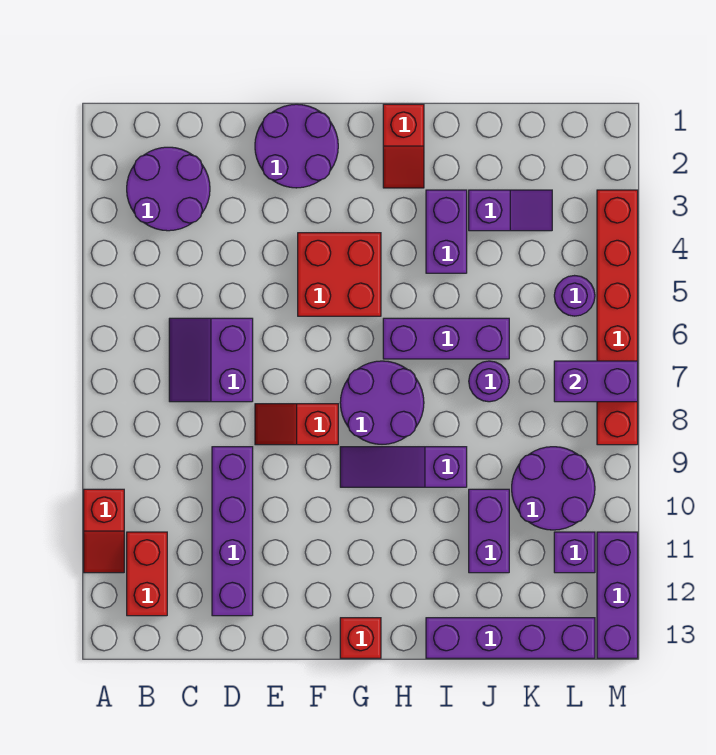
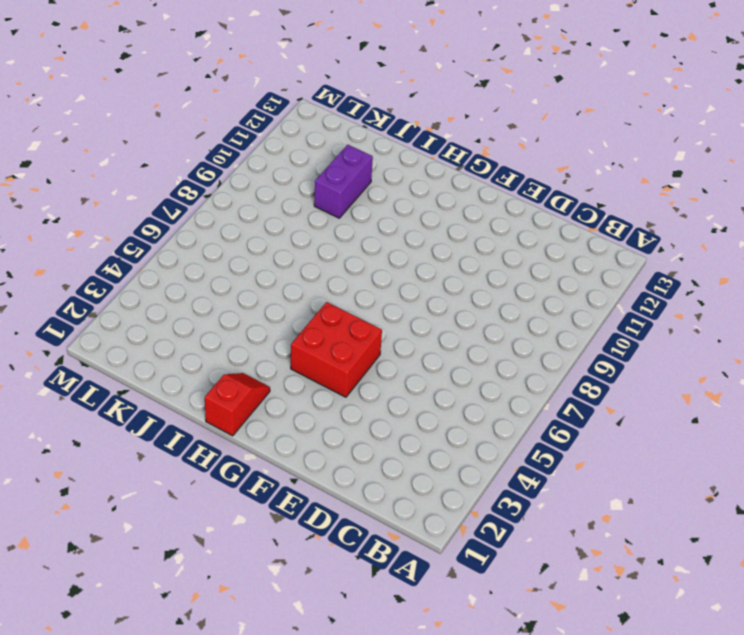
none -> red 1x2 slope [84,489,124,573]
none -> purple 2x2 round brick [127,147,210,231]
none -> red 1x2 brick [127,532,167,616]

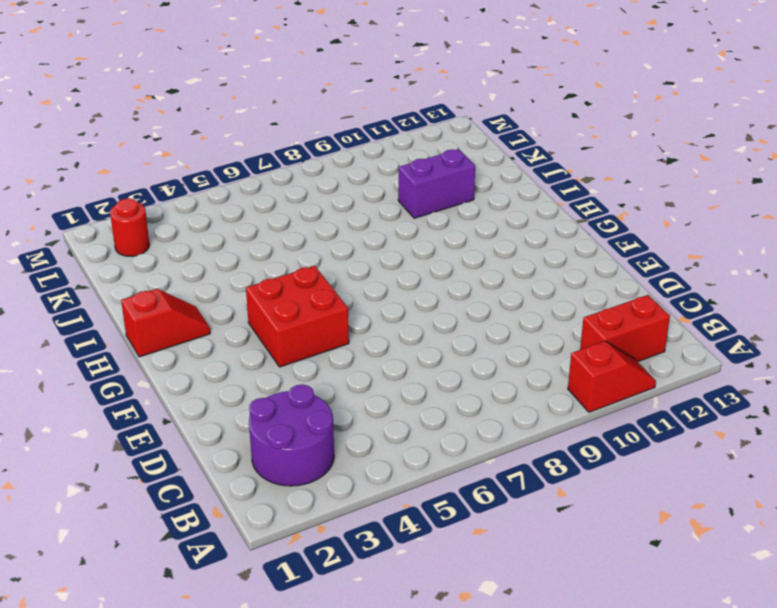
red 1x1 round brick [110,198,150,256] -> none
none -> purple 2x2 slope [169,318,253,402]
none -> purple 1x4 brick [212,447,253,616]
none -> purple 2x2 round brick [255,104,338,188]

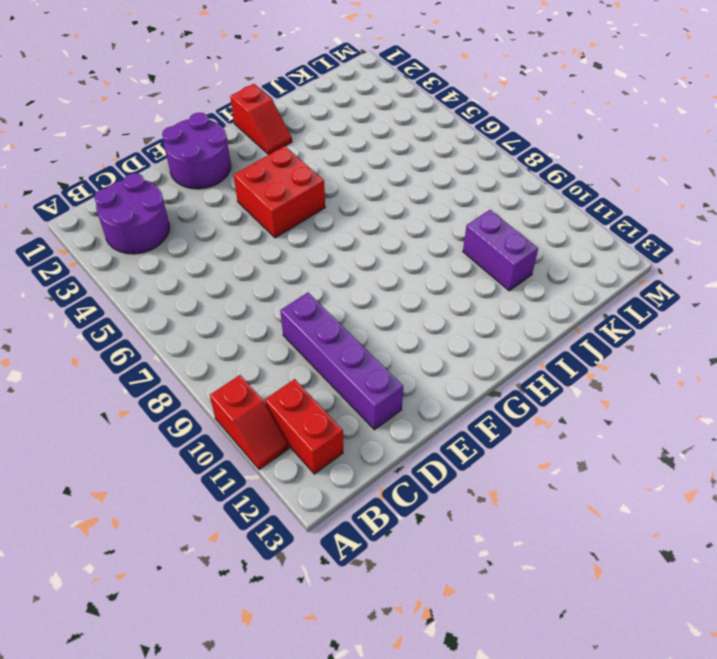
none -> purple 2x2 slope [169,318,253,402]
none -> red 1x2 slope [255,404,338,445]
none -> purple 2x2 round brick [340,361,424,444]

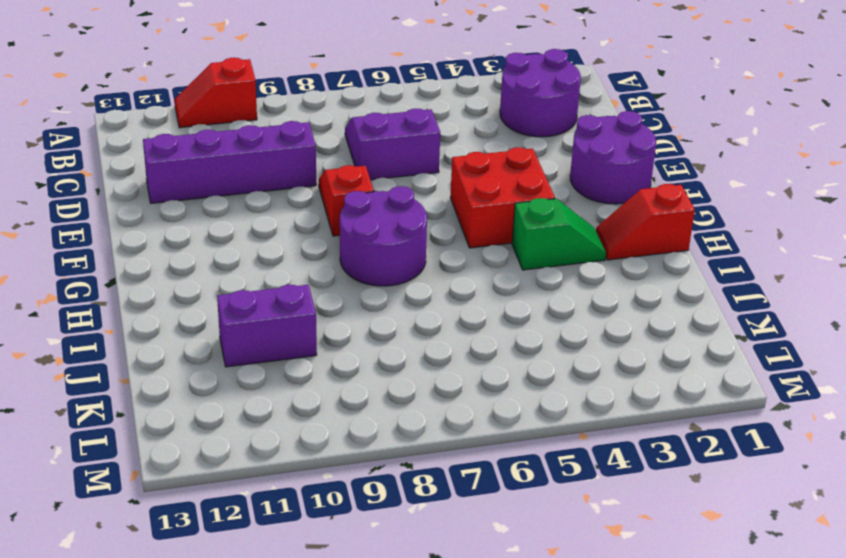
green 1x2 slope [512,198,606,270] -> none
none -> red 1x2 brick [127,532,167,616]
none -> purple 1x3 slope [340,447,467,487]
none -> red 1x1 brick [340,618,381,658]

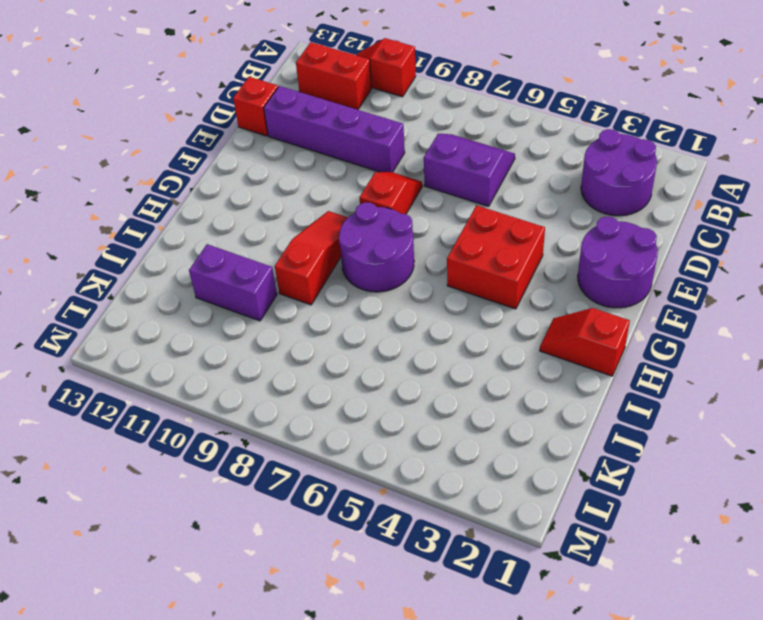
red 1x1 brick [233,77,278,136] -> red 1x1 brick moved to [340,618,381,658]
red 1x3 slope [275,211,348,305] -> purple 1x3 slope [340,447,467,487]
none -> purple 1x3 brick [383,318,509,359]
none -> purple 1x2 brick [426,190,467,273]
none -> purple 1x4 brick [426,618,595,658]

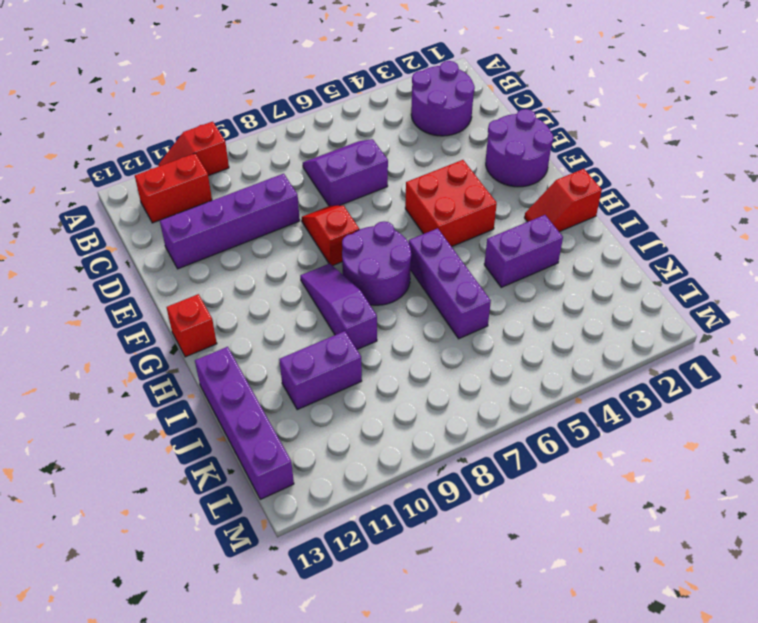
none -> purple 1x2 slope [469,190,552,231]
none -> purple 1x1 round brick [469,361,509,402]
none -> purple 2x2 round brick [512,447,595,530]

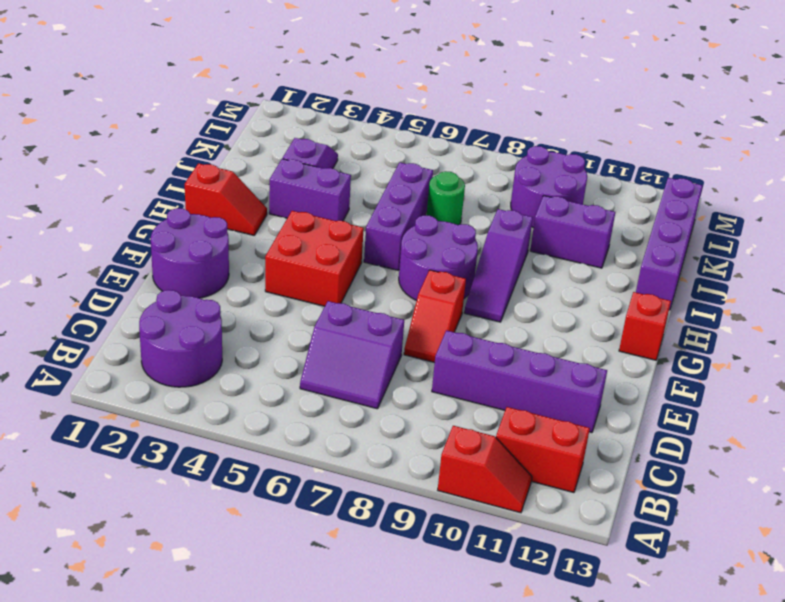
green 1x1 round brick [427,171,465,225] -> purple 1x1 round brick [469,361,509,402]
none -> purple 1x1 round brick [554,276,595,316]
none -> purple 1x1 brick [554,532,595,573]
none -> red 1x6 brick [597,190,638,445]

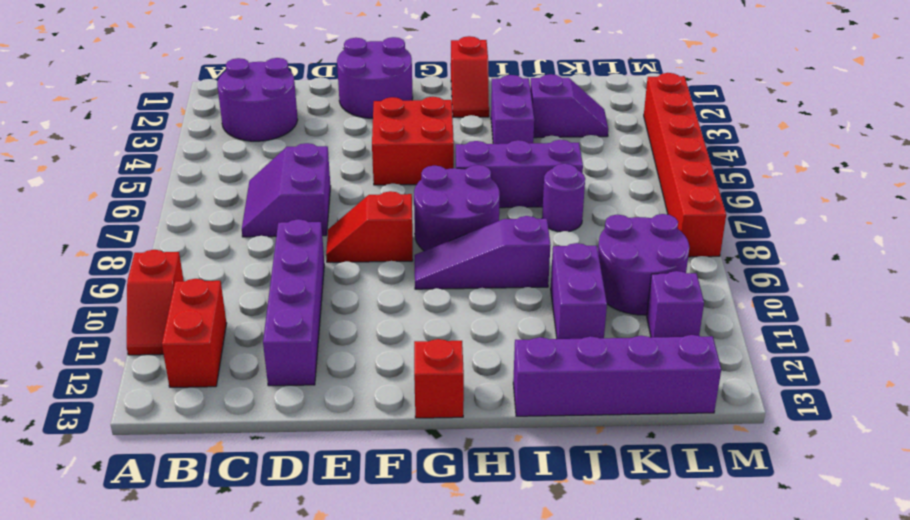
none -> purple 1x1 round brick [554,276,595,316]
none -> purple 1x3 brick [597,532,638,658]
none -> purple 1x2 brick [554,361,638,402]

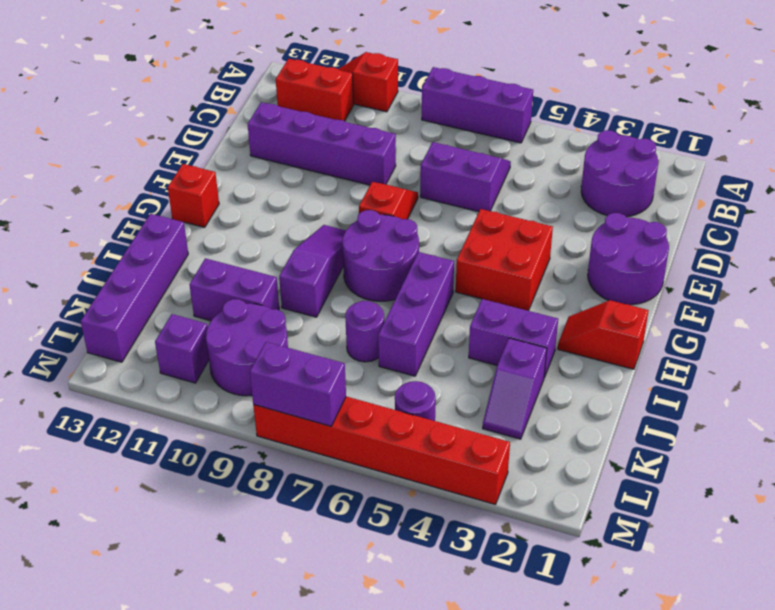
purple 1x3 brick [422,67,533,143] -> purple 1x3 brick moved to [597,532,638,658]
purple 1x2 brick [250,342,346,426] -> purple 1x2 brick turned to [554,361,638,402]

